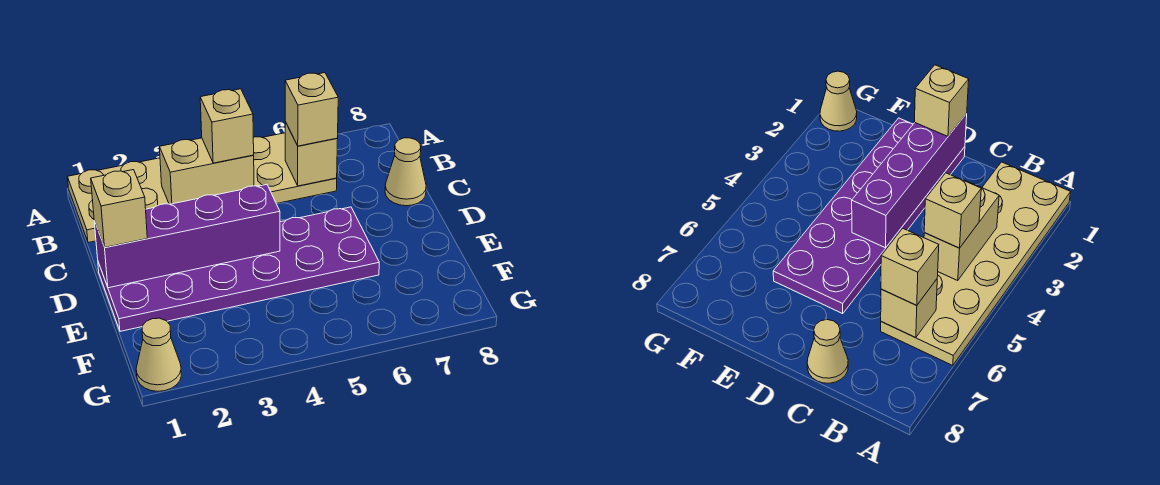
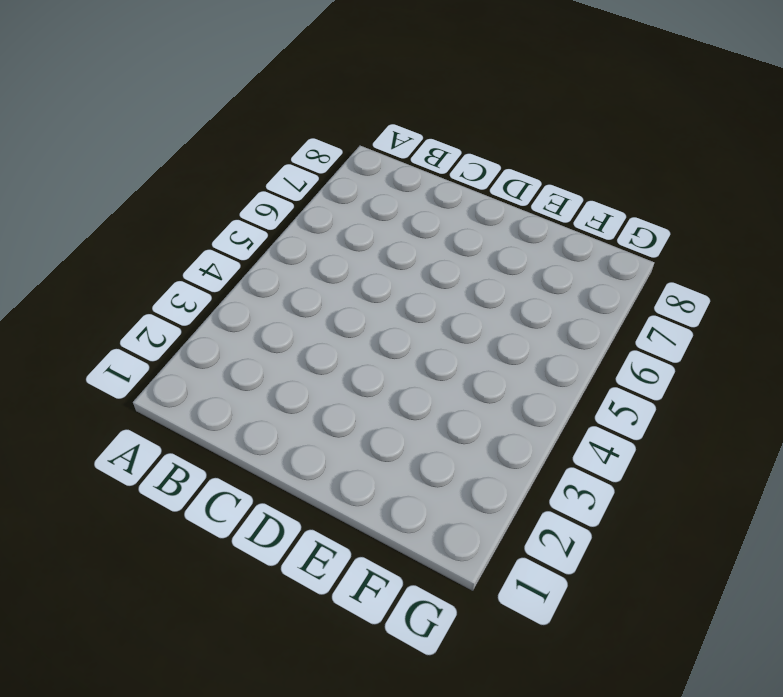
none -> tan 2x6 plate [68,133,337,243]
none -> tan 1x1 cone [385,138,426,206]

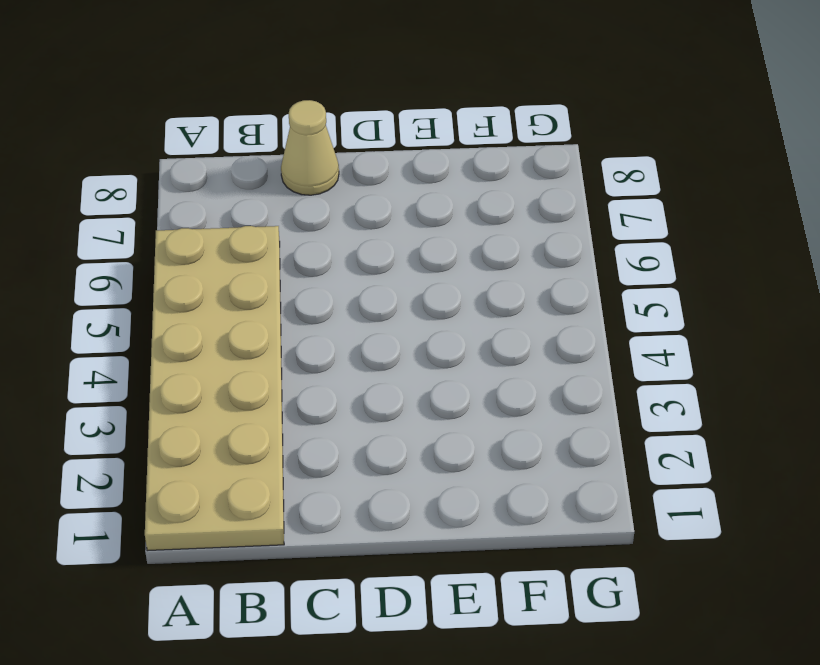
none -> purple 2x6 plate [98,207,379,331]
none -> tan 1x1 cone [136,318,181,391]

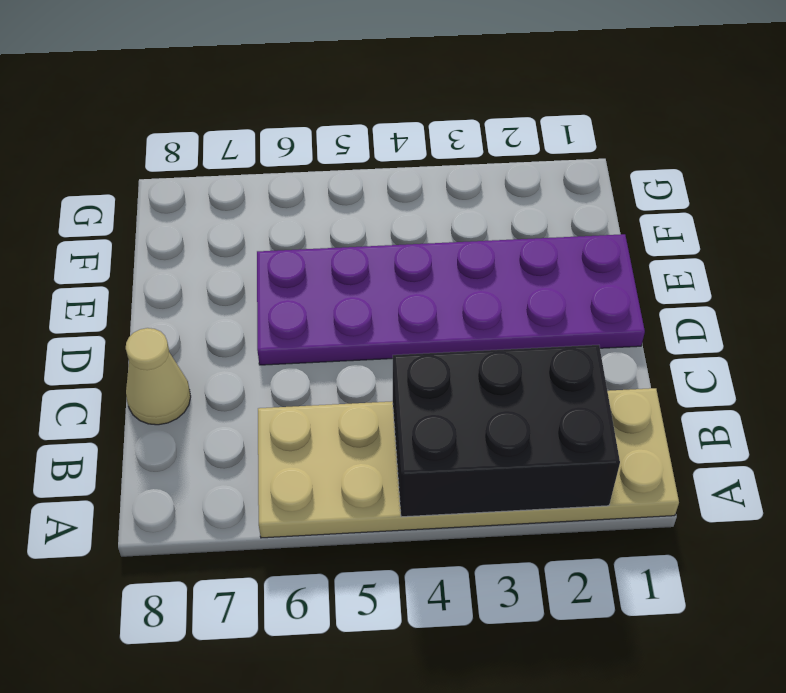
black 2x3 brick [393,345,620,517] -> tan 1x2 brick [159,138,254,204]
none -> tan 1x1 cone [136,318,181,391]
none -> tan 1x1 brick [285,122,338,186]

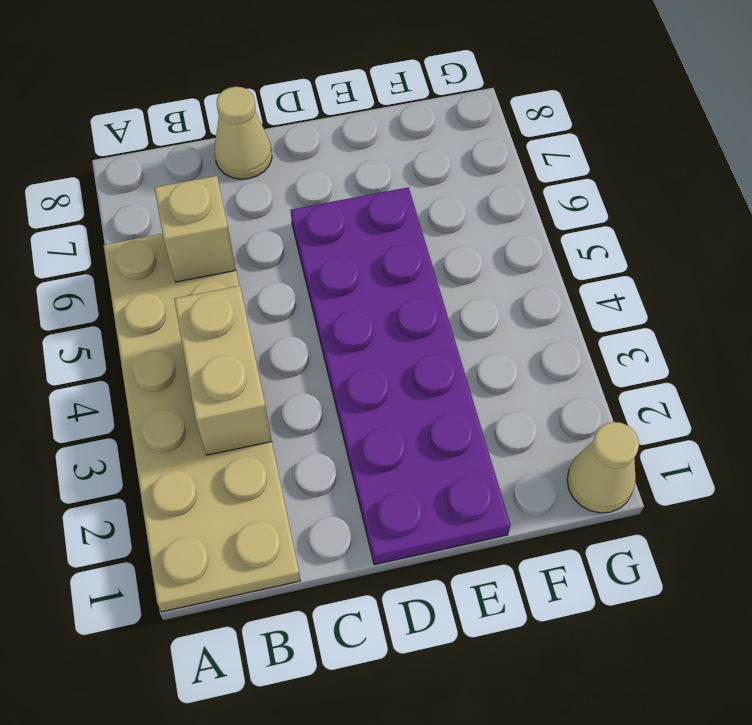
none -> purple 1x4 brick [94,184,280,288]
none -> tan 1x1 brick [200,89,254,163]

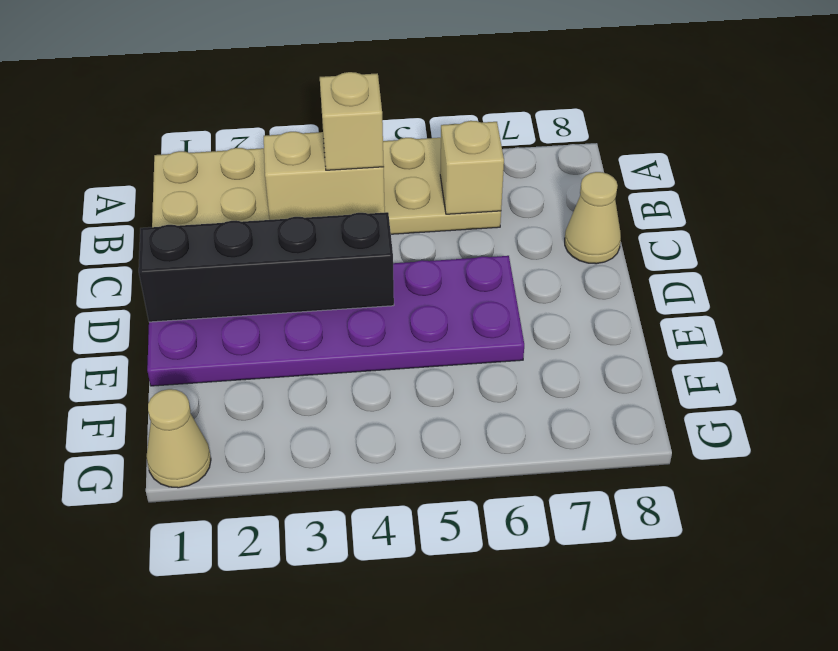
black 1x4 brick [139,212,394,322] -> purple 1x4 brick [94,184,280,288]
none -> tan 1x1 brick [285,73,338,146]
none -> tan 1x1 brick [91,170,147,247]

